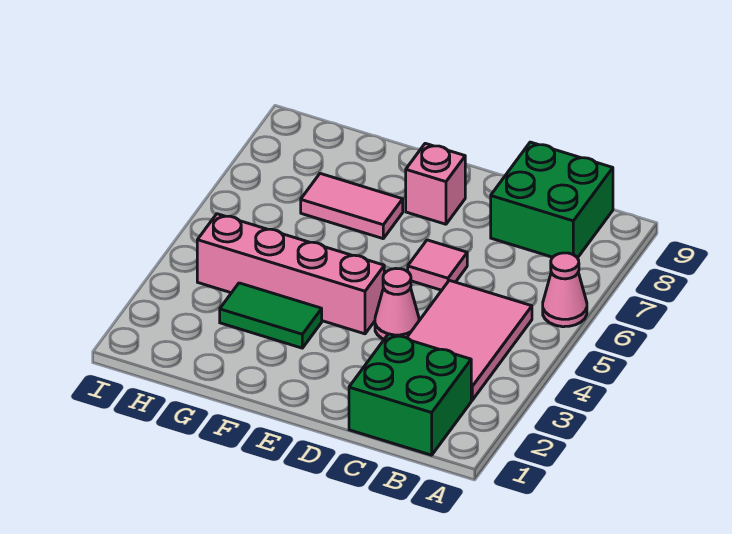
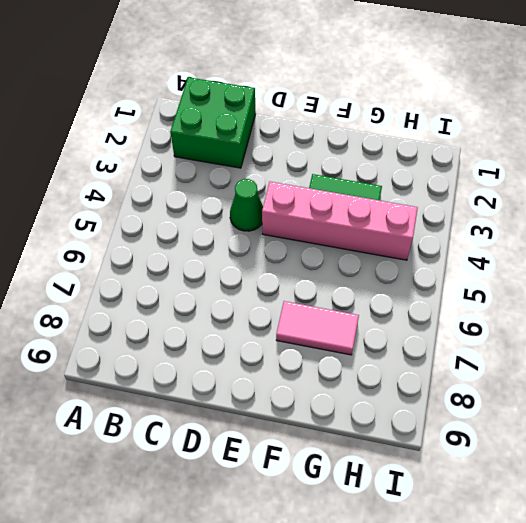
green 1x1 cone [230,179,263,231] -> pink 1x1 cone [375,269,419,339]
none -> pink 1x1 cone [543,253,587,327]
none -> pink 2x3 tile [407,280,532,400]

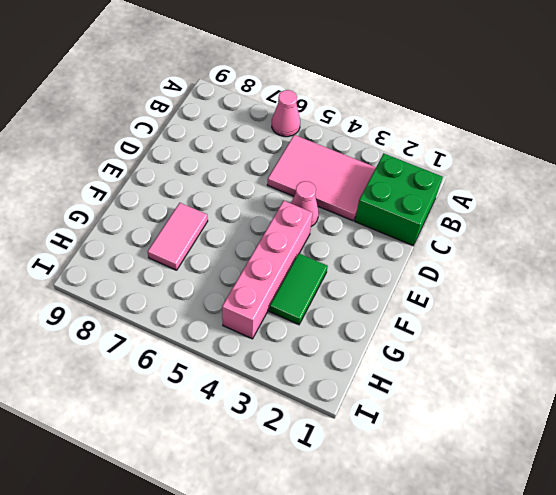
none -> green 2x2 brick [491,142,613,258]
none -> pink 1x1 tile [408,240,467,290]

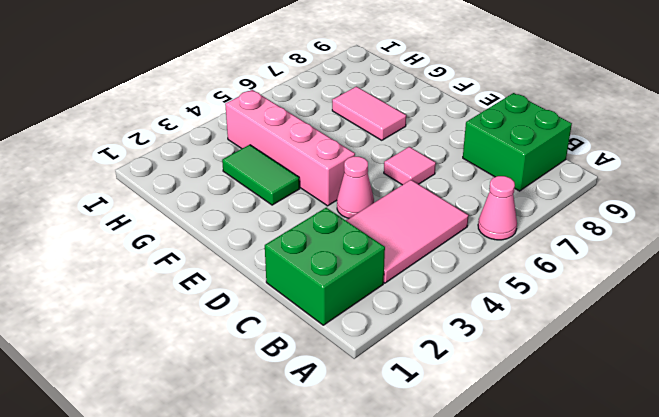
none -> pink 1x1 brick [406,143,465,224]

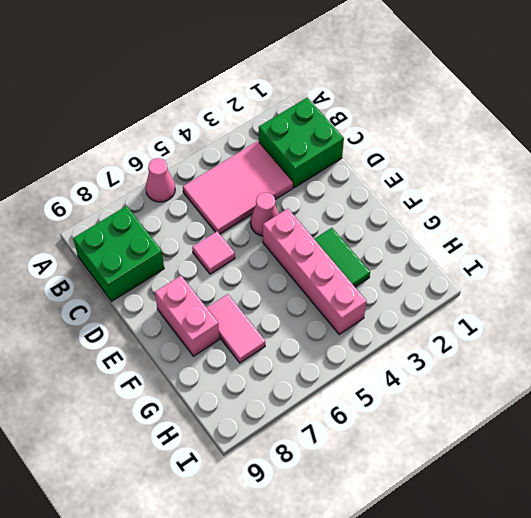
pink 1x2 brick [155,276,219,356] -> pink 1x1 brick [406,143,465,224]

